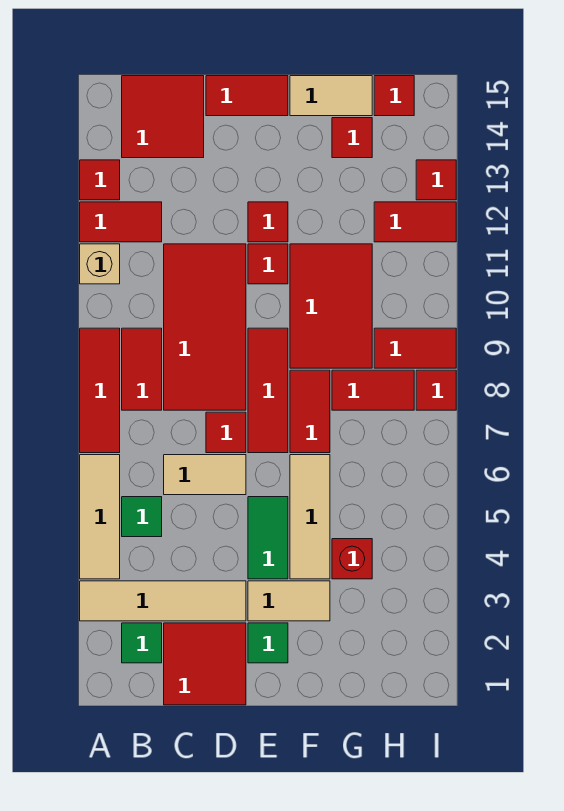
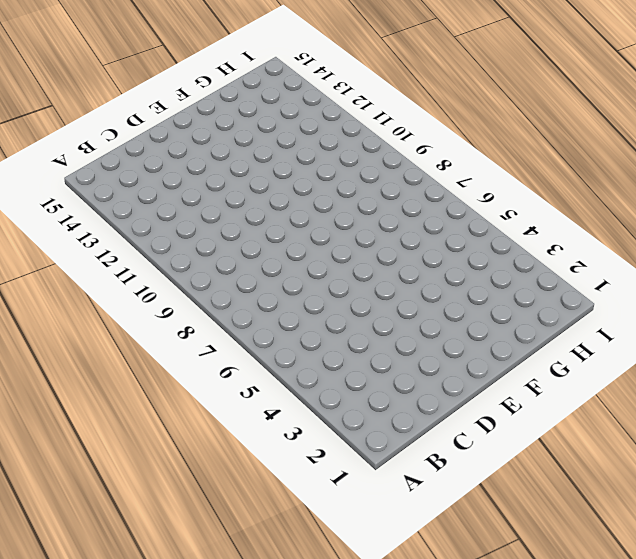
none -> tan 1x4 tile [80,581,246,621]
none -> tan 1x3 tile [80,455,120,579]
none -> red 1x3 tile [80,328,120,453]
none -> tan 1x1 brick [80,244,120,284]

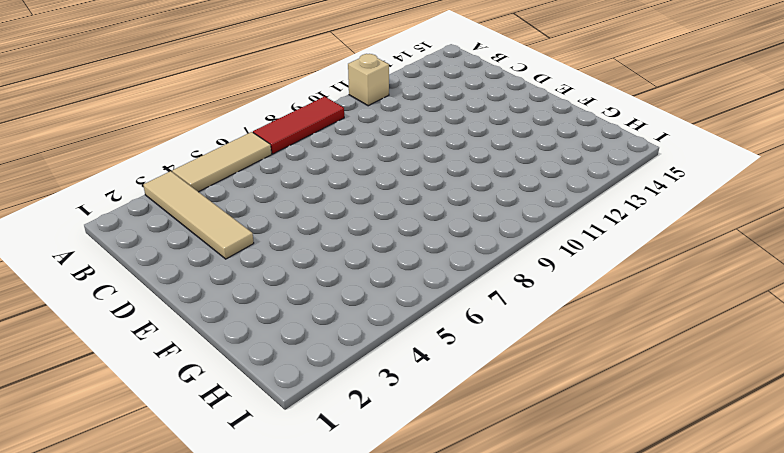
none -> red 1x2 tile [80,202,162,242]
none -> red 1x1 tile [80,160,120,200]
none -> green 1x1 tile [122,623,162,663]
none -> green 1x1 tile [122,497,162,537]

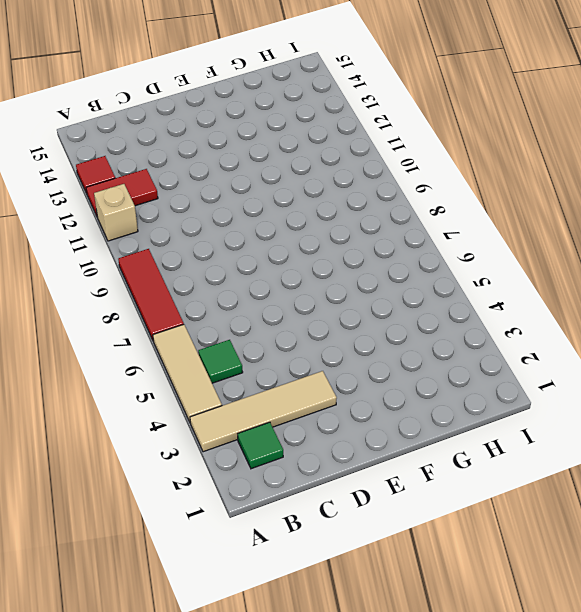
none -> red 1x2 tile [122,328,162,410]
none -> red 2x2 tile [122,76,204,158]
none -> red 2x2 tile [164,623,246,705]
none -> tan 1x2 tile [164,455,246,495]

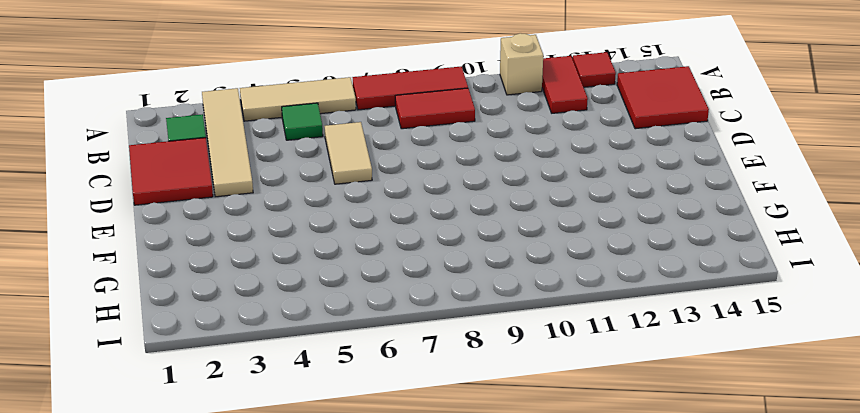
none -> red 2x4 tile [164,244,246,410]
none -> red 1x1 tile [206,412,246,453]
none -> red 1x2 tile [206,76,288,116]
none -> green 1x1 tile [248,623,288,663]

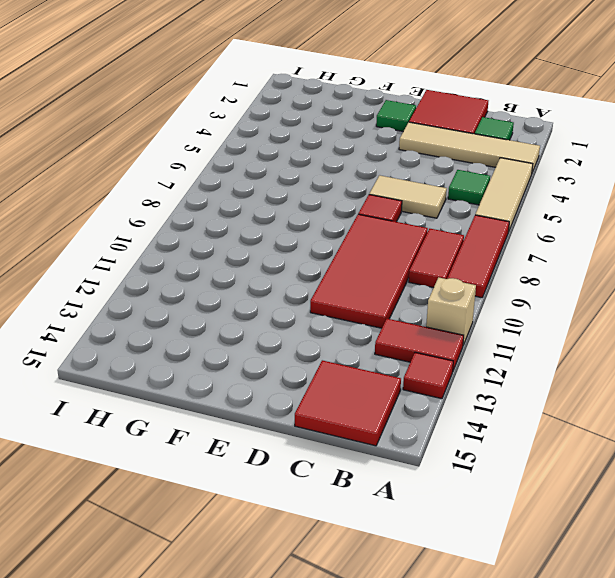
none -> red 1x2 tile [206,76,288,116]
none -> tan 1x2 tile [248,581,330,621]
none -> green 1x2 tile [248,497,288,579]
none -> red 1x3 tile [248,328,288,453]

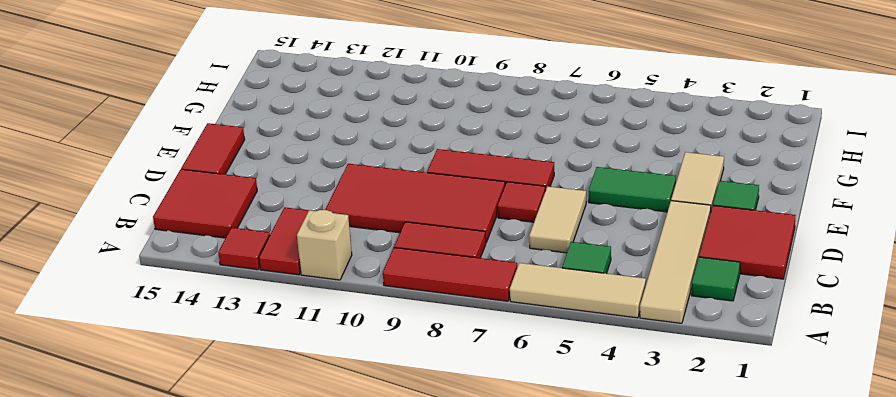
none -> red 1x1 tile [248,244,288,284]
none -> red 1x1 tile [248,202,288,242]
none -> tan 1x3 tile [290,455,330,579]
none -> red 1x2 tile [290,370,330,453]

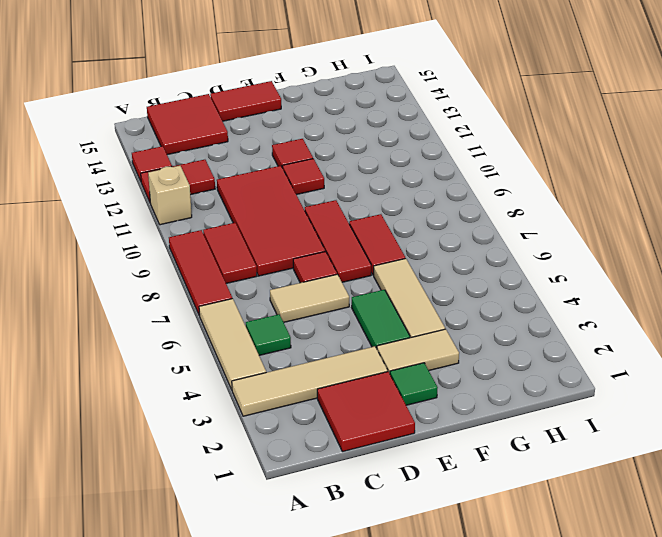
none -> green 1x1 tile [122,623,162,663]
none -> red 2x3 tile [290,244,372,368]
none -> tan 1x2 tile [290,76,372,116]
none -> red 1x1 brick [332,539,372,579]

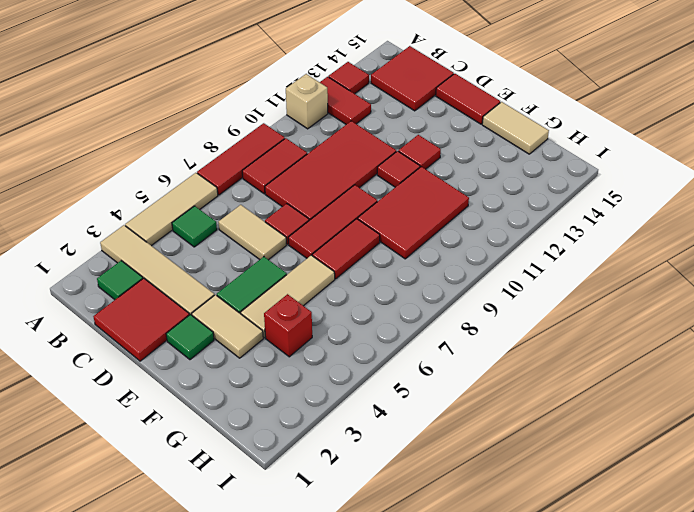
none -> red 1x2 tile [332,370,414,410]
none -> red 1x1 tile [332,118,372,158]
none -> red 1x2 tile [374,328,456,368]
none -> red 1x2 tile [374,202,456,242]

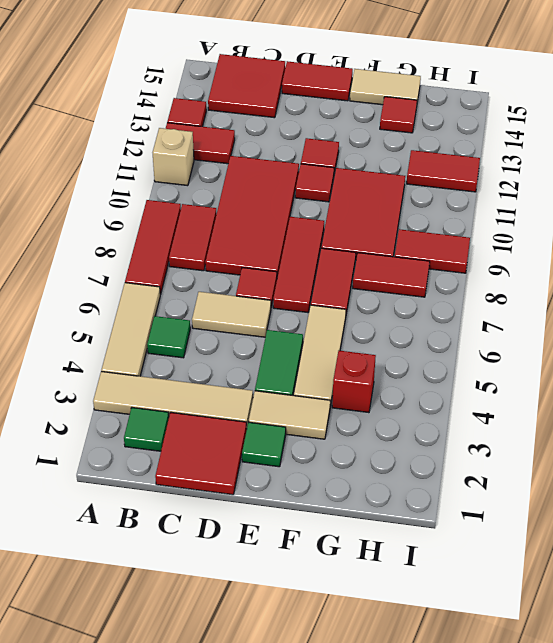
none -> red 1x1 tile [374,76,414,116]
none -> red 1x1 tile [416,370,456,410]
none -> red 1x1 tile [416,160,456,200]

